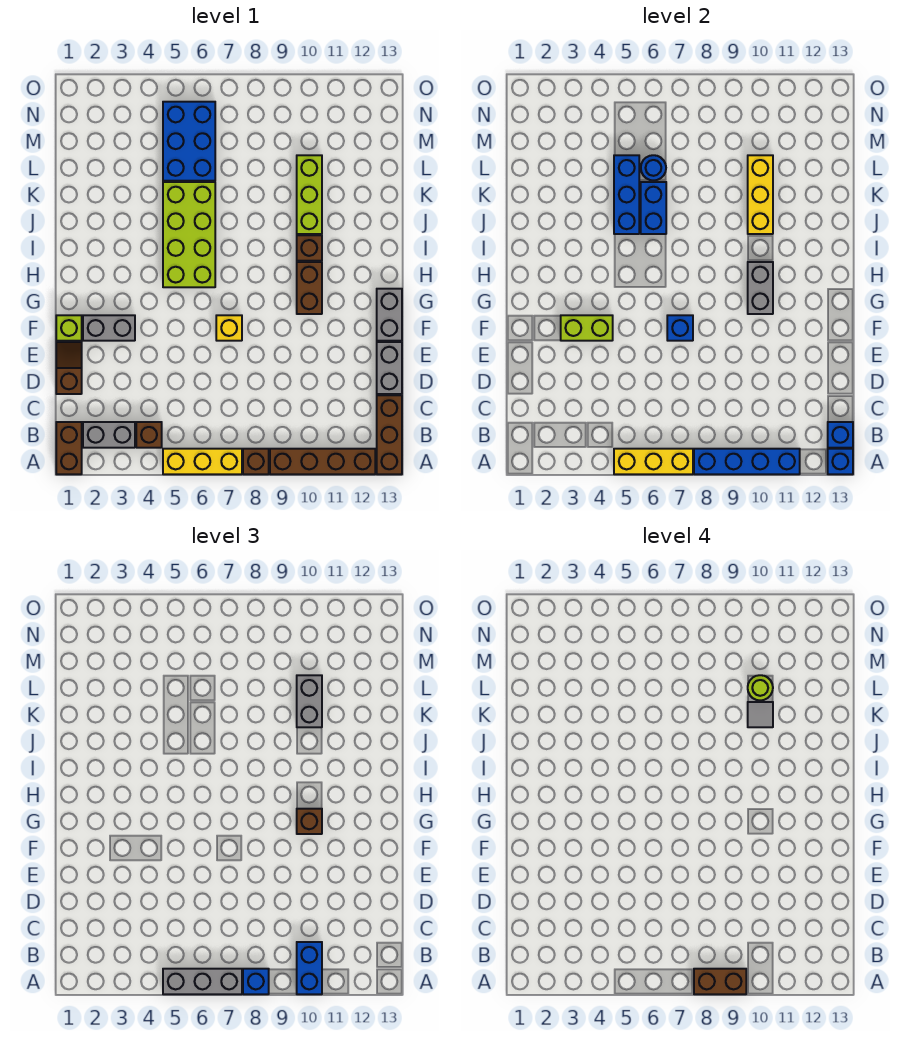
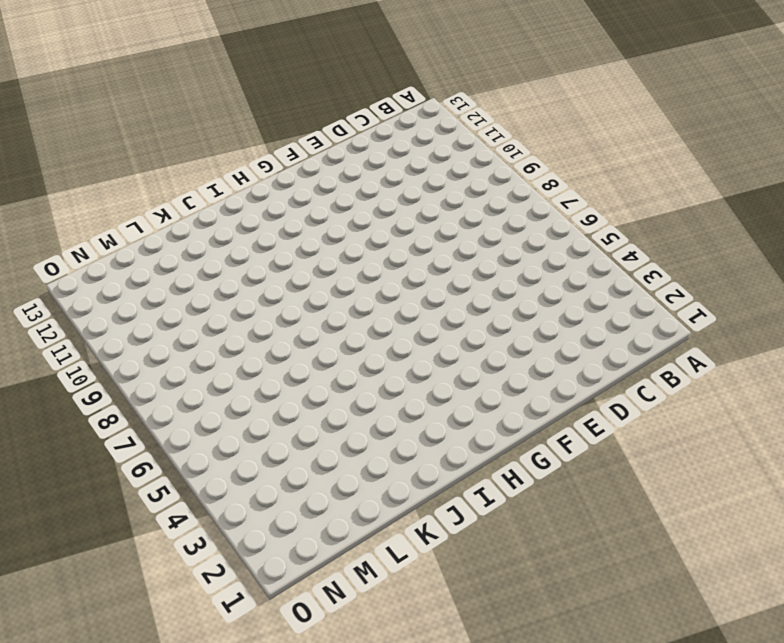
none -> brown 1x2 brick [56,422,82,474]
none -> yellow 1x3 brick [163,449,242,474]
none -> brown 1x1 brick [243,449,269,474]
none -> brown 1x4 brick [270,449,375,474]

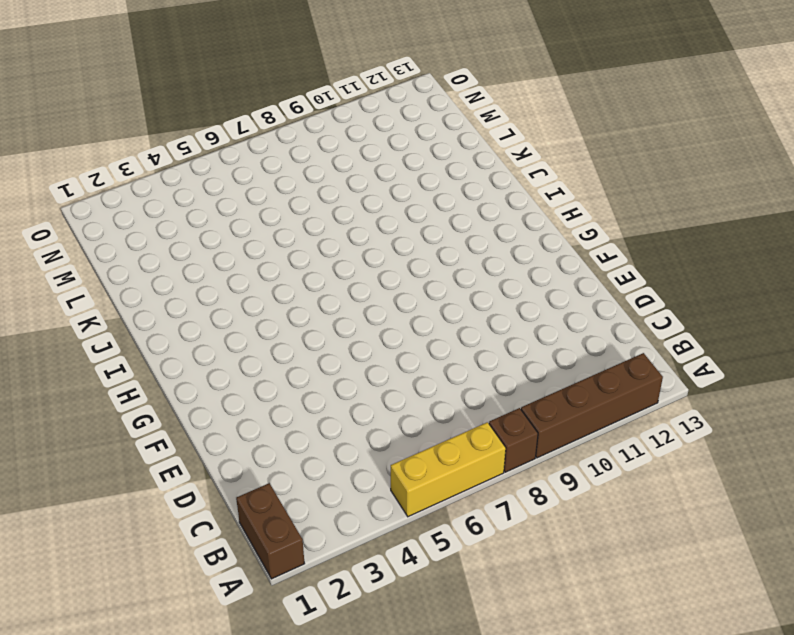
none -> brown 1x3 brick [377,395,402,474]
none -> grey 1x2 brick [83,422,135,448]
none -> brown 1x1 brick [136,422,162,448]
none -> brown 1x2 slope [56,342,82,394]

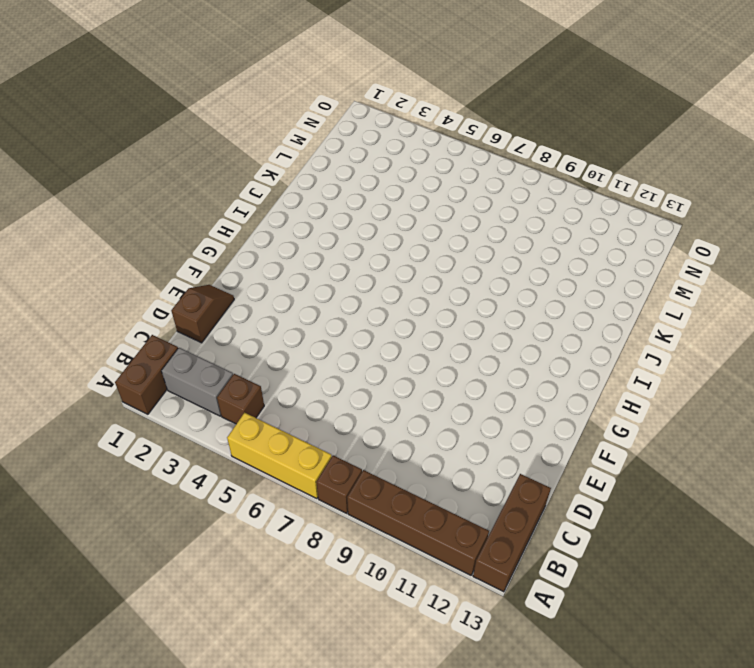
none -> grey 1x2 brick [377,342,402,394]
none -> lime 1x1 brick [56,315,82,341]
none -> grey 1x2 brick [83,315,135,341]
none -> yellow 1x1 brick [216,315,242,341]

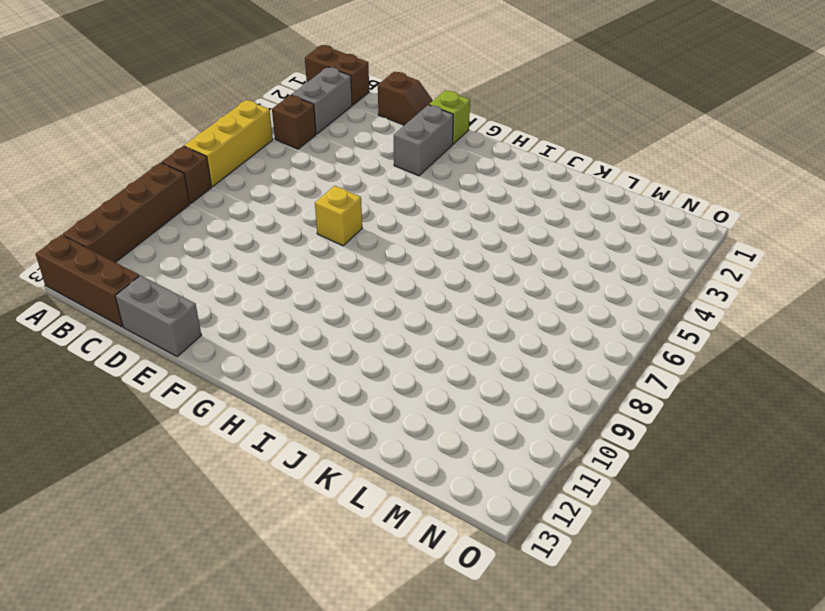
none -> grey 1x2 brick [377,289,402,341]
none -> brown 1x2 brick [297,262,322,314]
none -> lime 2x4 brick [163,182,215,287]
none -> brown 1x1 brick [297,235,322,261]

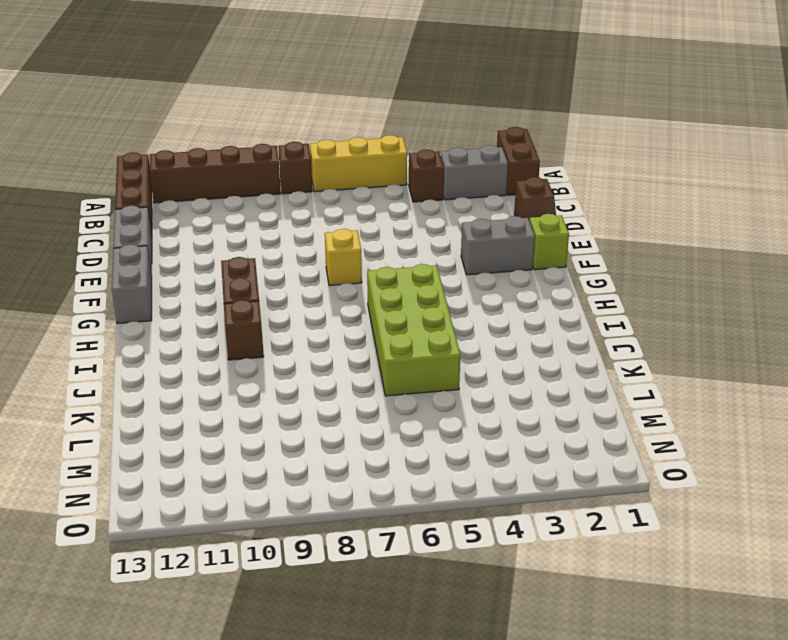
none -> lime 1x3 brick [297,155,322,234]
none -> blue 2x3 brick [163,102,215,181]
none -> yellow 1x3 brick [614,449,693,474]
none -> blue 1x4 brick [694,449,800,474]

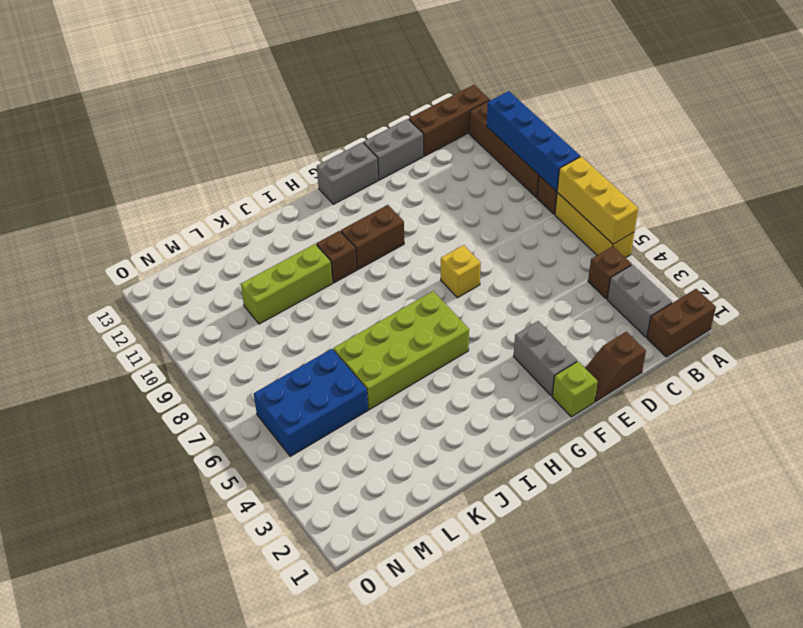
none -> blue 1x1 brick [828,449,853,474]
none -> blue 1x1 brick [828,422,853,448]
none -> lime 1x2 brick [561,315,613,341]
none -> blue 1x1 brick [667,315,693,341]

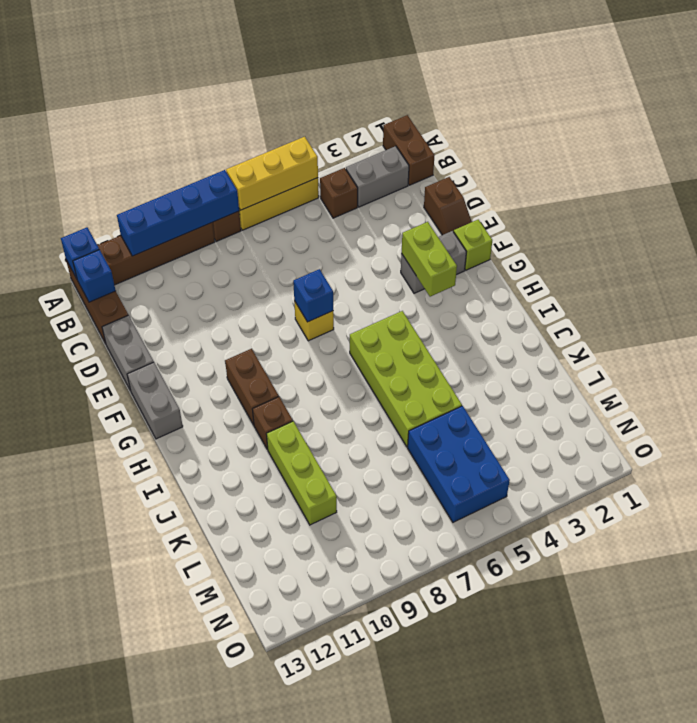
lime 1x2 brick [402,222,457,297] -> lime 1x2 brick turned to [561,315,613,341]
none -> grey 1x2 brick [748,262,773,314]
none -> blue 1x3 brick [614,155,639,234]
none -> blue 1x2 brick [641,182,666,234]
none -> yellow 1x3 brick [748,155,773,234]

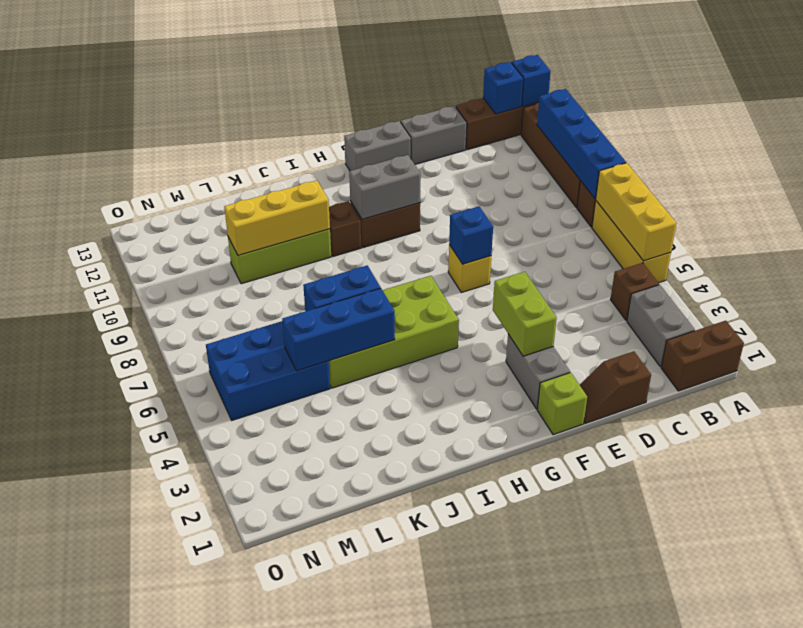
none -> blue 1x1 round brick [641,155,666,181]
none -> grey 1x3 brick [163,969,242,994]
none -> blue 1x1 brick [243,969,269,994]
none -> blue 1x2 brick [297,942,322,994]

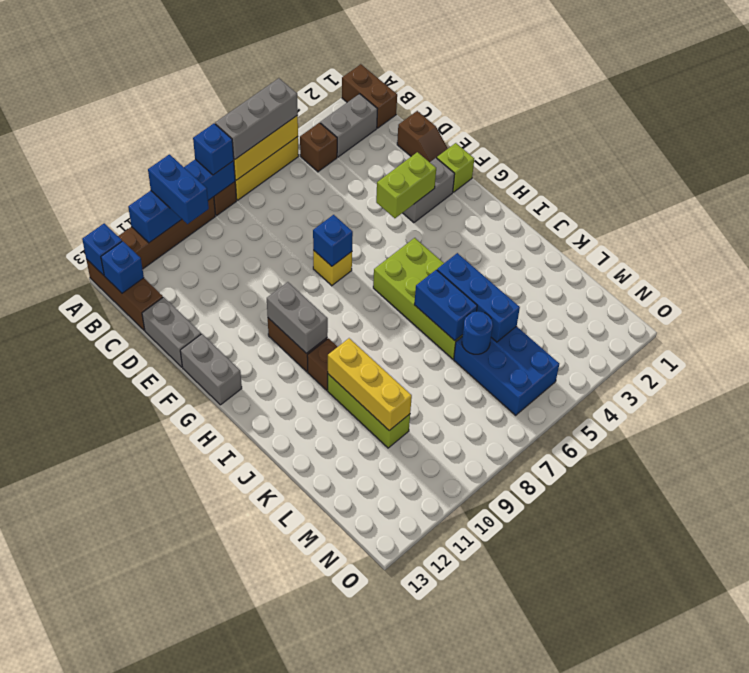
none -> brown 1x1 brick [297,809,322,834]
none -> grey 1x2 brick [297,675,322,727]
none -> brown 1x2 brick [694,969,746,994]
none -> grey 1x1 tile [748,702,773,727]

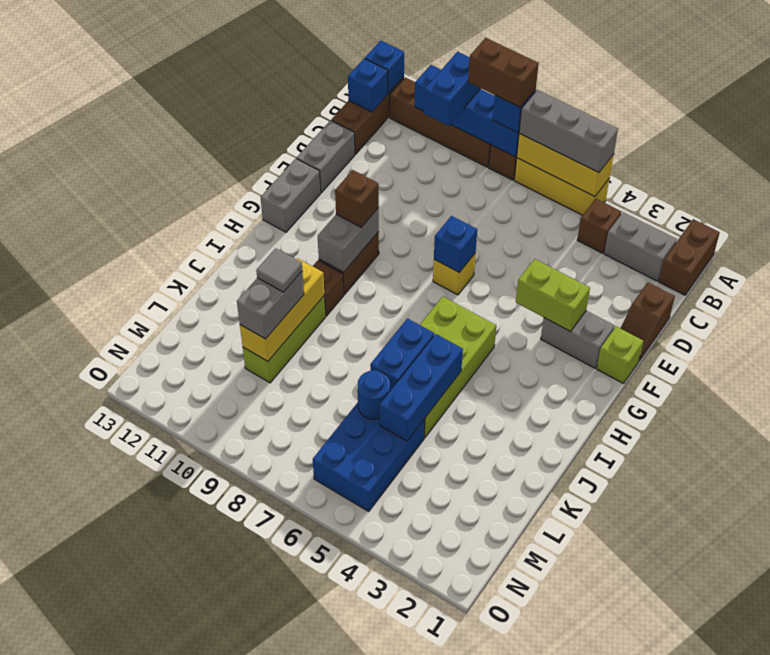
none -> lime 1x1 round brick [748,675,773,701]

